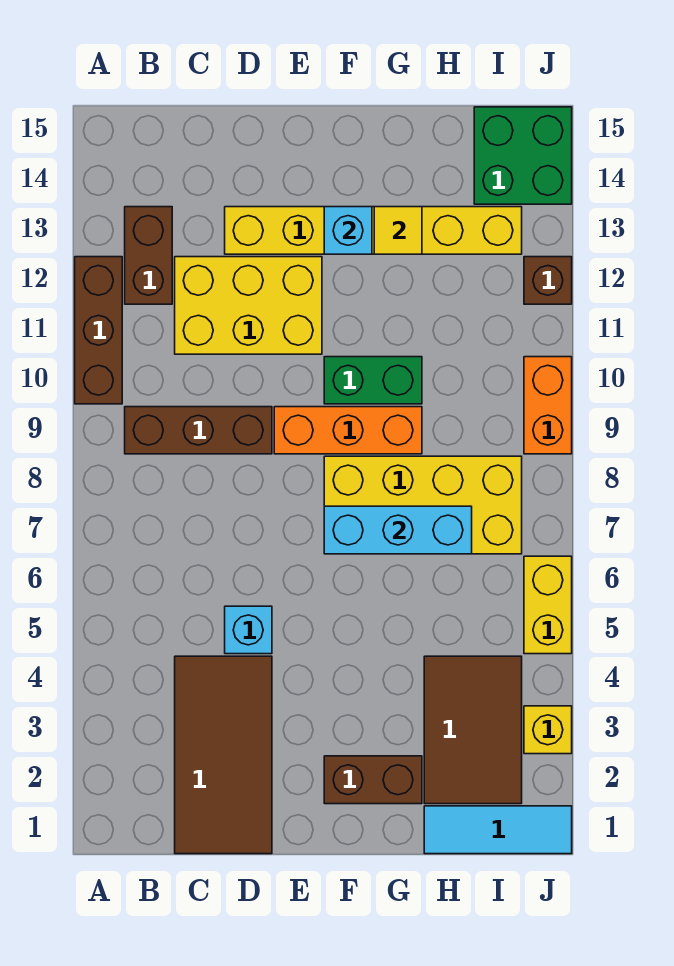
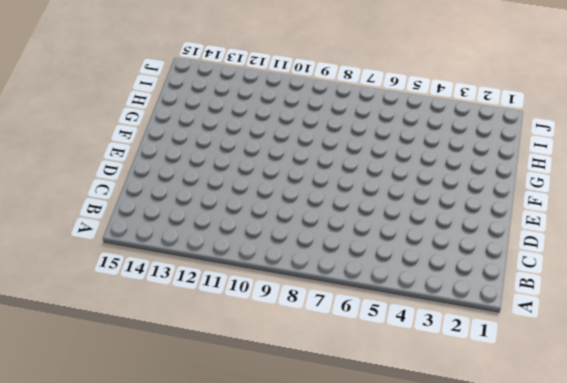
none -> brown 1x3 brick [75,257,122,404]
none -> brown 1x3 brick [125,407,272,454]
none -> brown 1x2 brick [125,207,172,304]

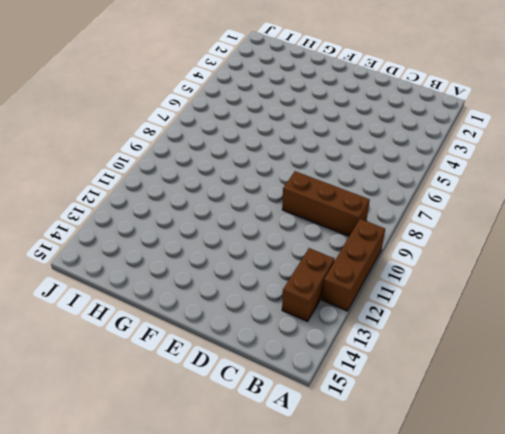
none -> brown 2x4 tile [175,656,272,854]
none -> yellow 2x3 brick [175,257,322,354]
none -> cyan 1x1 brick [225,606,272,654]

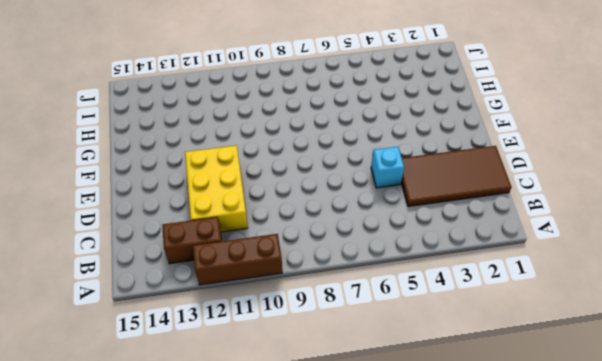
none -> brown 1x3 brick [125,407,272,454]
none -> yellow 1x6 brick [225,207,522,254]
none -> orange 1x3 brick [274,407,422,454]

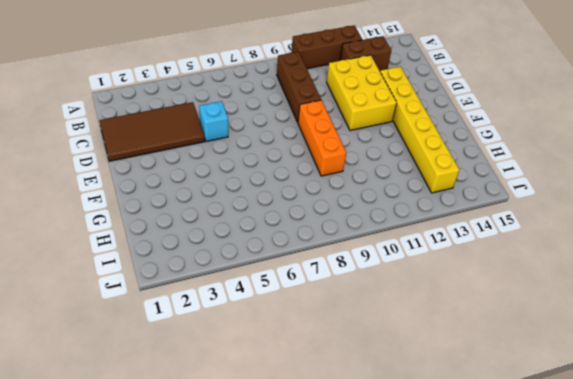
none -> brown 1x2 brick [324,756,422,804]
none -> yellow 2x4 brick [324,456,522,554]
none -> green 1x2 brick [324,357,422,404]

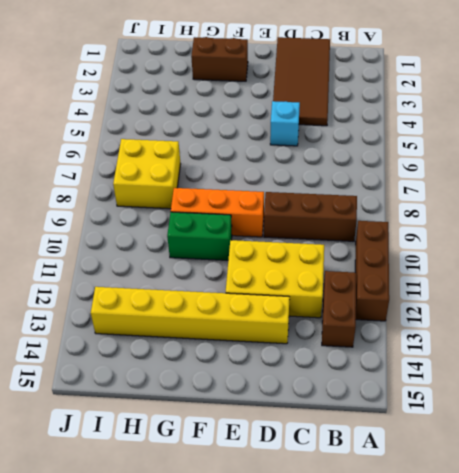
yellow 2x2 brick [113,139,181,209] -> yellow 2x4 brick [324,456,522,554]
none -> cyan 1x3 tile [424,806,572,854]
none -> brown 2x3 tile [424,656,522,804]
none -> green 2x2 brick [474,107,572,204]

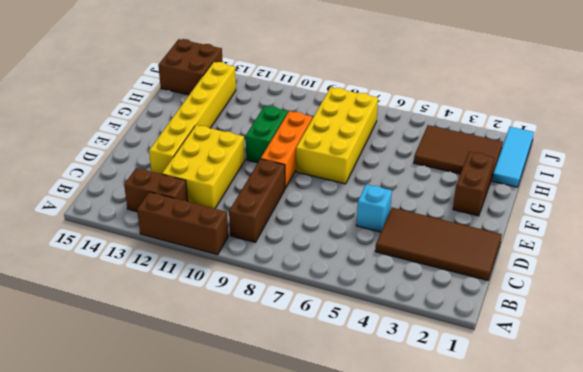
brown 2x2 brick [158,39,223,95] -> green 2x2 brick [474,107,572,204]
none -> yellow 1x1 brick [524,706,572,754]
none -> yellow 1x2 brick [524,556,572,654]
none -> orange 1x2 brick [524,357,572,454]

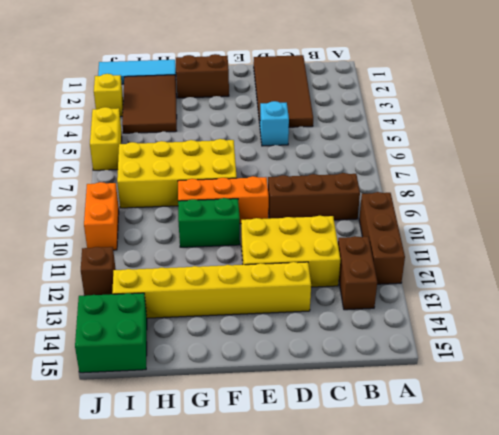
none -> cyan 1x3 brick [324,506,472,554]
none -> cyan 1x1 brick [324,207,372,254]
none -> yellow 1x1 tile [374,207,422,254]

